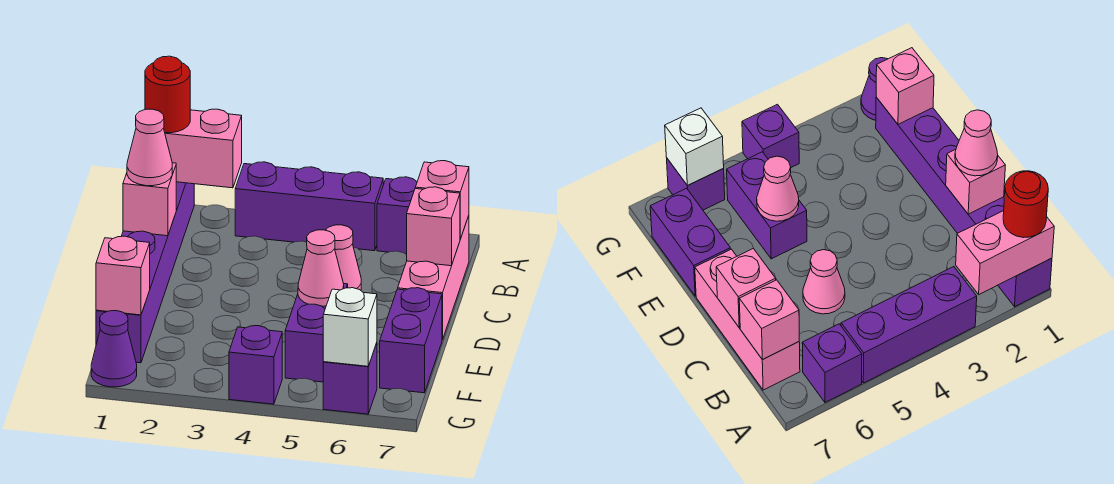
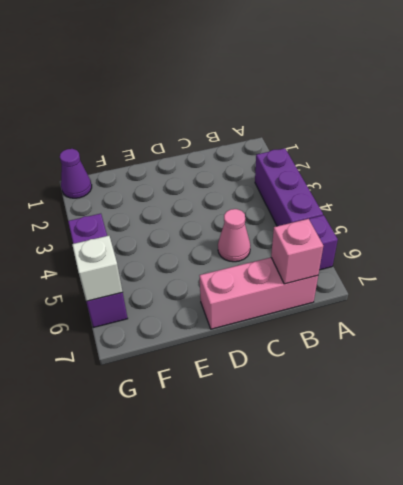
none -> purple 1x6 brick [96,182,194,363]
none -> purple 1x2 brick [285,284,348,382]
none -> purple 1x2 brick [380,288,442,393]

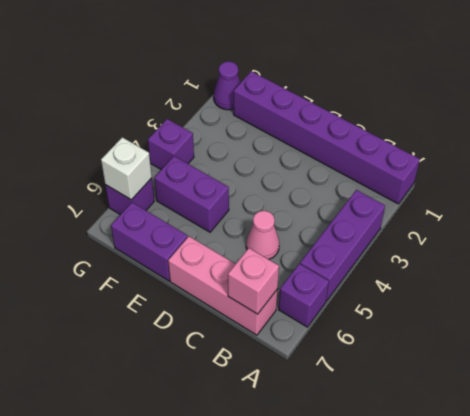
none -> pink 1x2 brick [165,109,242,188]
none -> pink 1x1 brick [123,163,176,236]
none -> pink 1x1 brick [407,187,460,266]

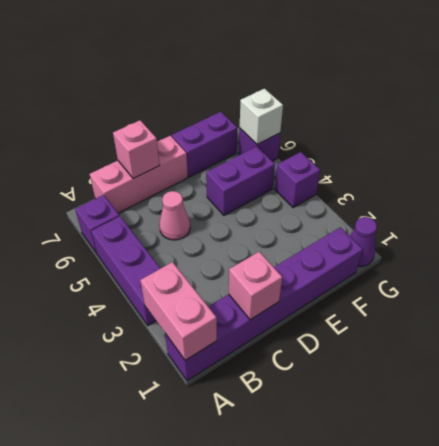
none -> pink 1x1 brick [415,161,469,239]
none -> pink 1x1 cone [298,230,344,306]
none -> pink 1x1 brick [96,236,150,315]

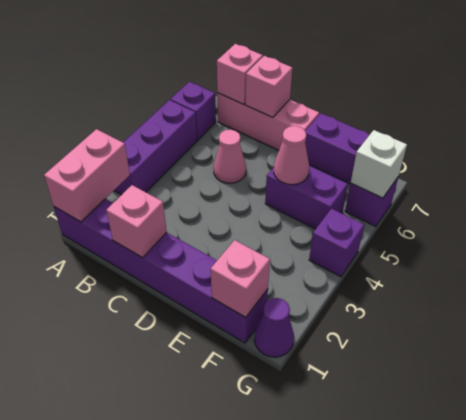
none -> red 1x1 round brick [145,56,190,133]
none -> pink 1x1 cone [127,109,172,186]

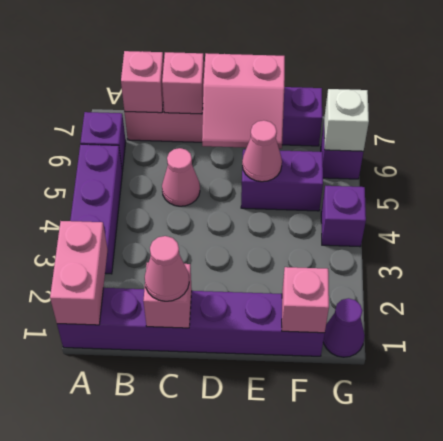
pink 2x2 slope [202,53,285,149] -> none
none -> red 1x1 round brick [145,56,190,133]

